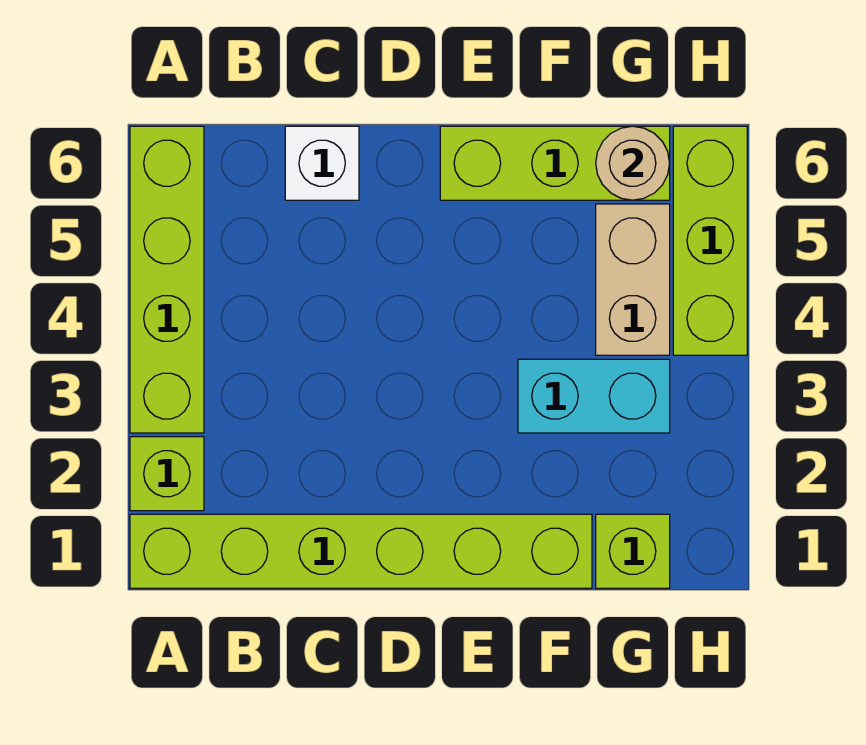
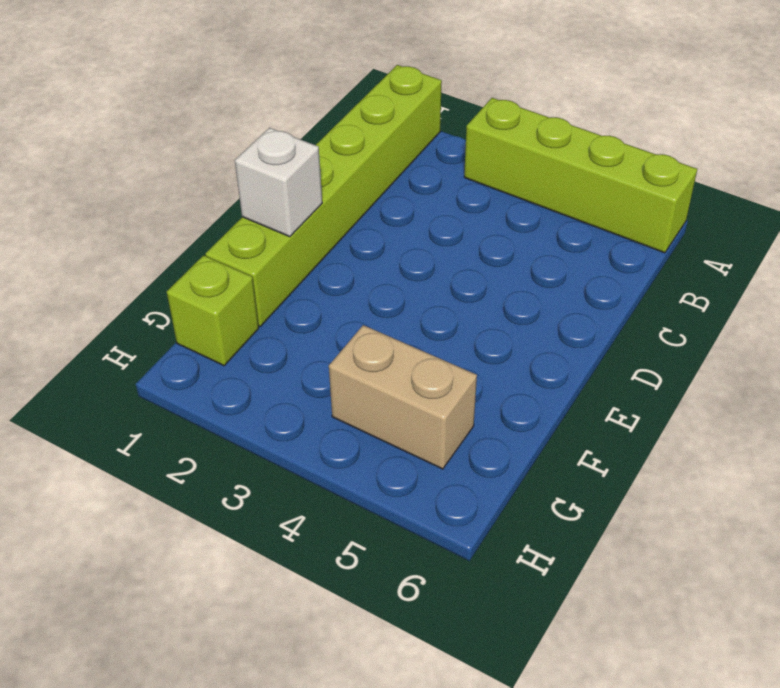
white 1x1 brick [235,128,322,237] -> white 1x1 brick moved to [285,126,359,200]
none -> lime 1x1 brick [130,437,204,511]
none -> lime 1x3 brick [440,126,670,200]

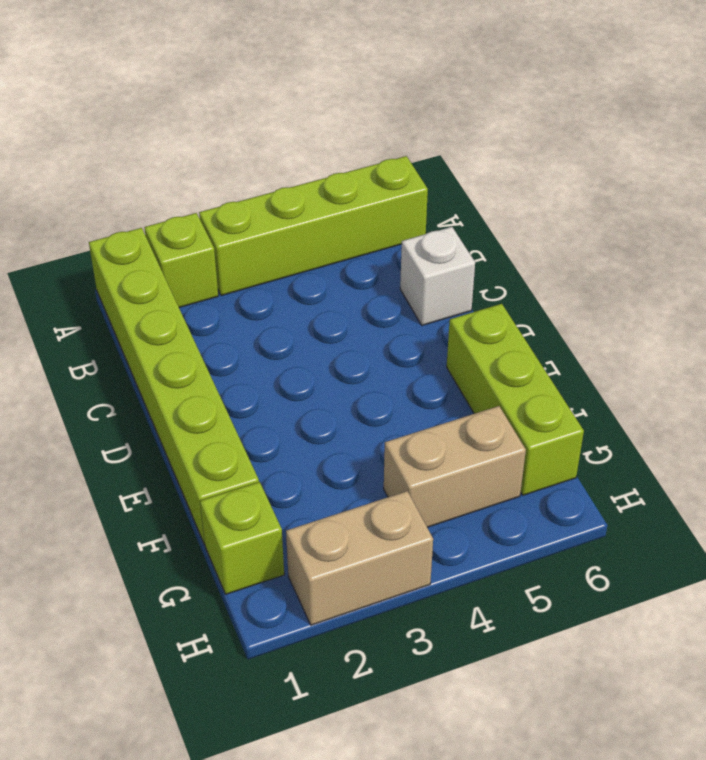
tan 1x2 brick [286,491,433,625] -> none
none -> cyan 1x2 brick [518,359,670,433]
none -> lime 1x3 brick [673,126,747,355]

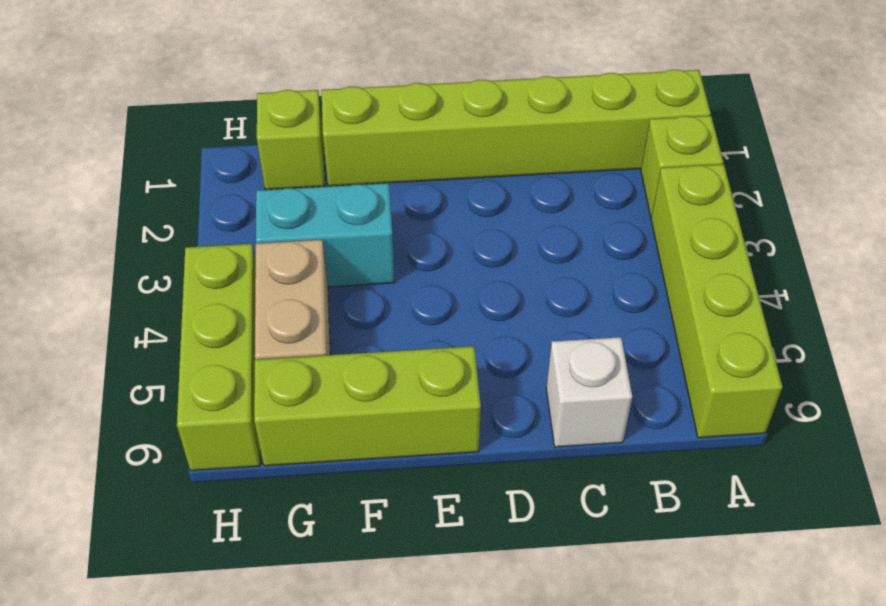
none -> tan 1x1 round brick [596,126,670,200]

